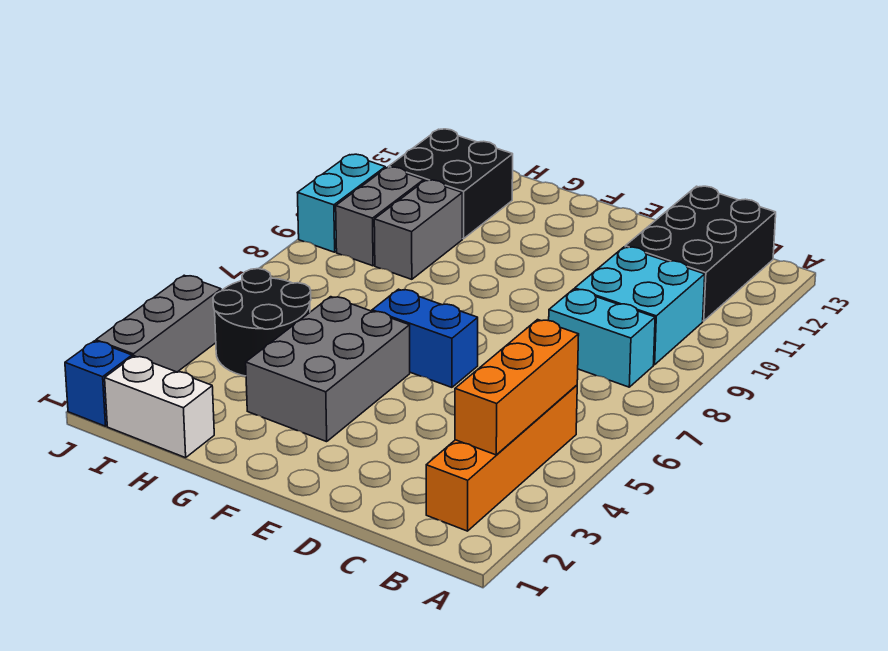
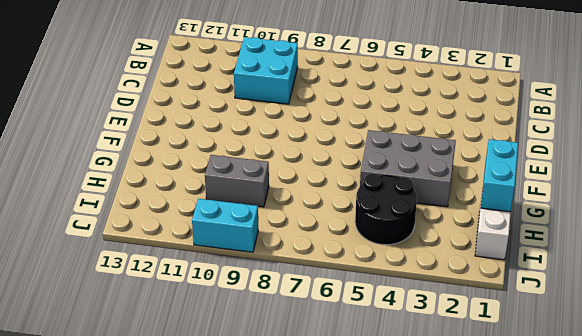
cyan 1x2 brick [481,139,518,212] -> cyan 1x2 brick moved to [549,289,655,387]
none -> orange 1x4 brick [426,385,577,531]
none -> black 2x3 brick [625,186,776,321]
none -> blue 1x2 brick [372,289,478,387]

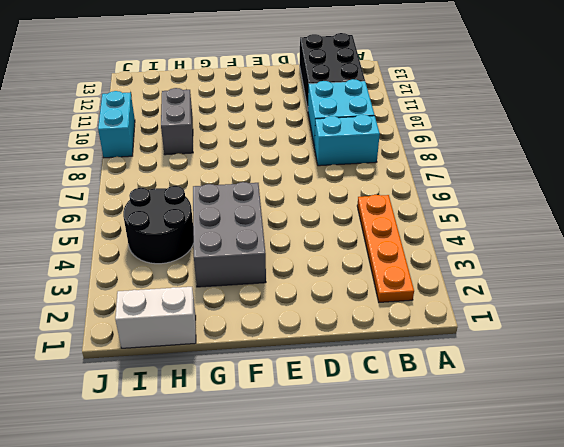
orange 1x4 plate [357,195,414,302] -> orange 1x4 brick [426,385,577,531]
none -> blue 1x2 brick [372,289,478,387]
none -> black 2x2 brick [389,129,513,239]
none -> grey 1x2 brick [336,167,424,266]

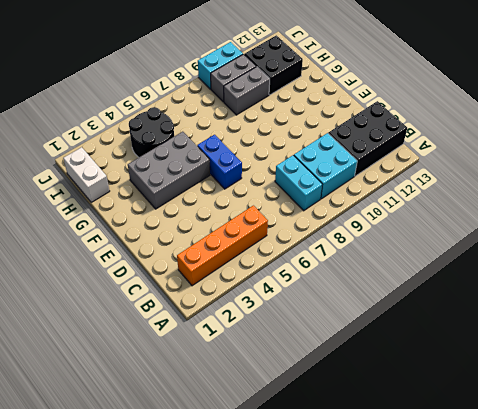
none -> blue 1x1 brick [65,341,132,426]
none -> grey 1x3 brick [96,275,221,372]
none -> orange 1x3 brick [455,320,579,455]

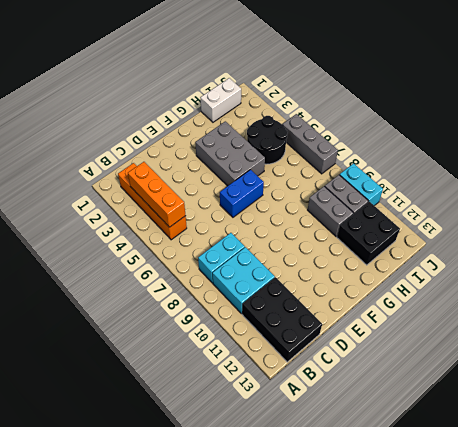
grey 1x3 brick [282,114,338,174] -> grey 1x3 brick moved to [96,275,221,372]
none -> blue 1x1 brick [65,341,132,426]

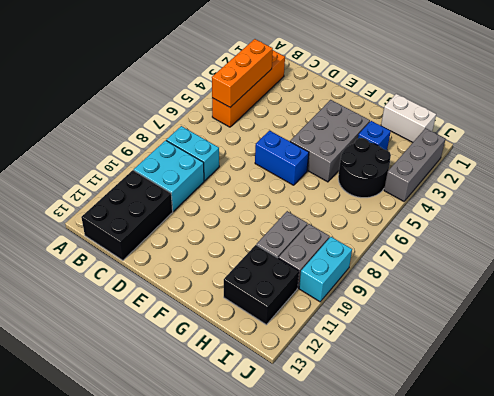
blue 1x1 brick [358,121,391,150] -> blue 1x1 brick moved to [65,341,132,426]

